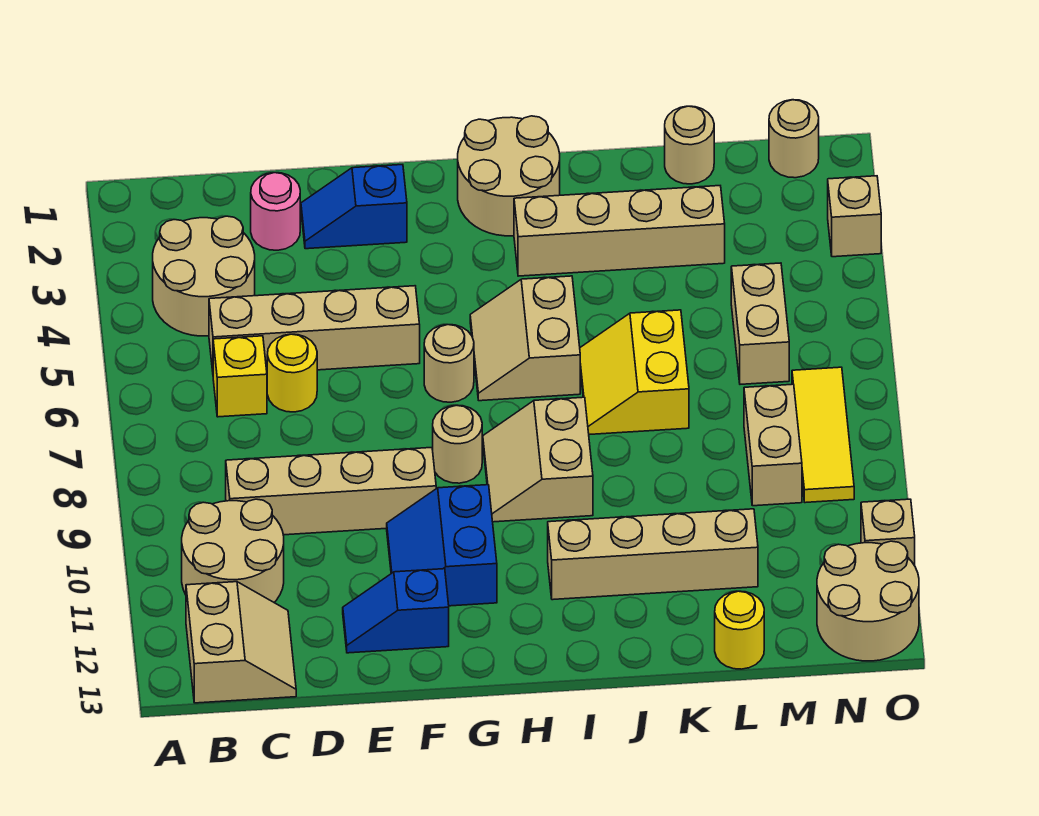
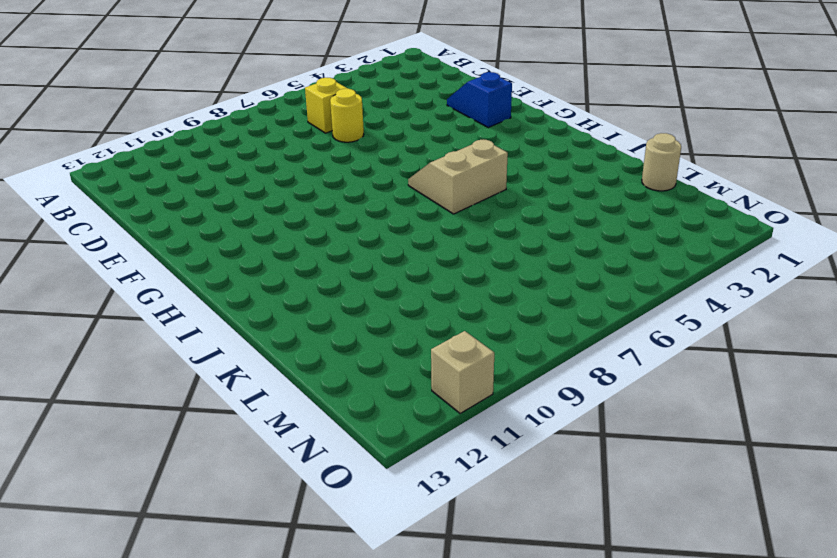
none -> tan 2x2 round brick [153,216,255,336]
none -> tan 2x2 round brick [182,499,284,602]
none -> tan 2x2 slope [186,582,296,703]

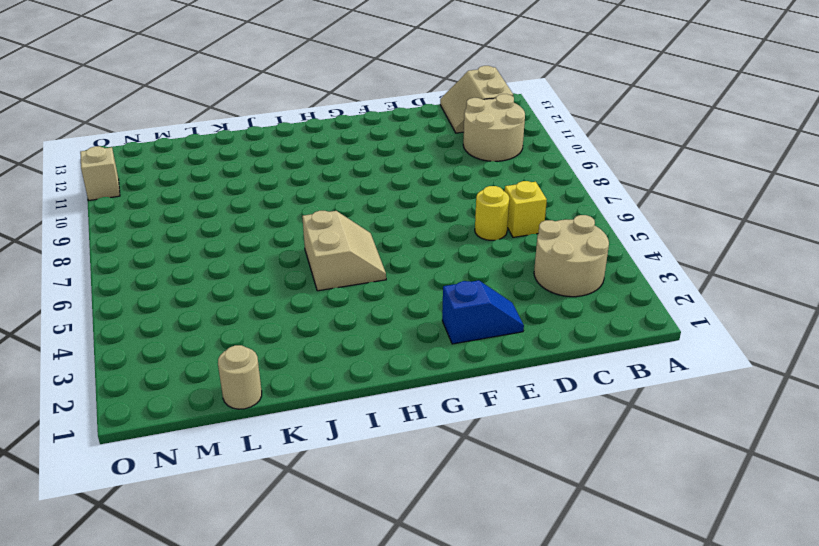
none -> tan 1x4 brick [209,286,420,371]
none -> tan 1x4 brick [226,448,436,535]
none -> pink 1x1 round brick [251,173,300,250]

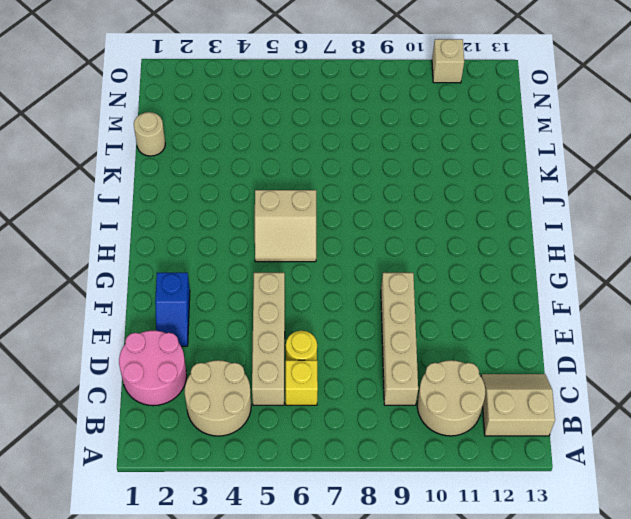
pink 2x2 round brick [119,331,187,406] -> pink 1x1 round brick [251,173,300,250]
none -> blue 1x2 slope [343,569,449,653]
none -> blue 2x2 slope [387,485,497,606]
none -> tan 1x1 round brick [424,325,474,402]

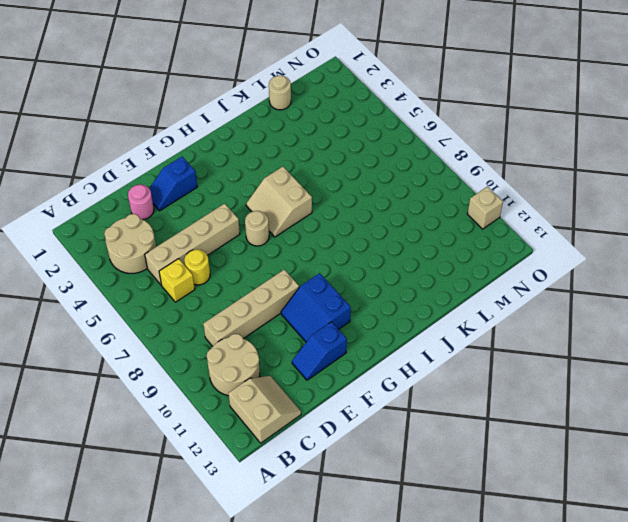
none -> tan 1x1 round brick [433,405,482,483]
none -> tan 2x2 round brick [458,116,560,236]
none -> tan 2x2 slope [483,397,593,522]

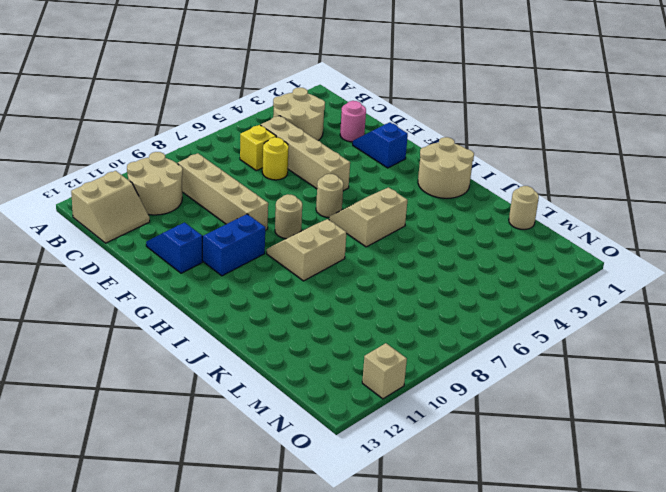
none -> tan 1x4 brick [514,186,725,276]
none -> tan 1x4 brick [548,509,758,600]
none -> yellow 2x2 slope [580,310,689,435]

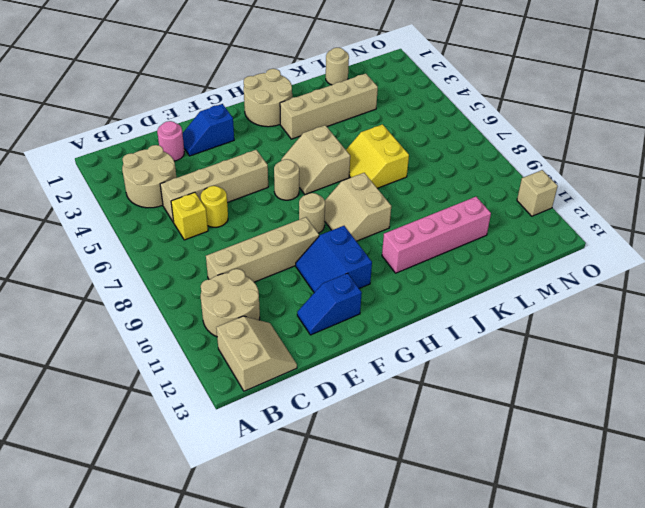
pink 1x4 brick [382,197,491,273] -> tan 1x4 brick [548,509,758,600]
none -> yellow 1x1 round brick [715,591,764,669]
none -> tan 1x2 brick [731,263,789,384]
none -> tan 1x2 brick [744,384,802,506]

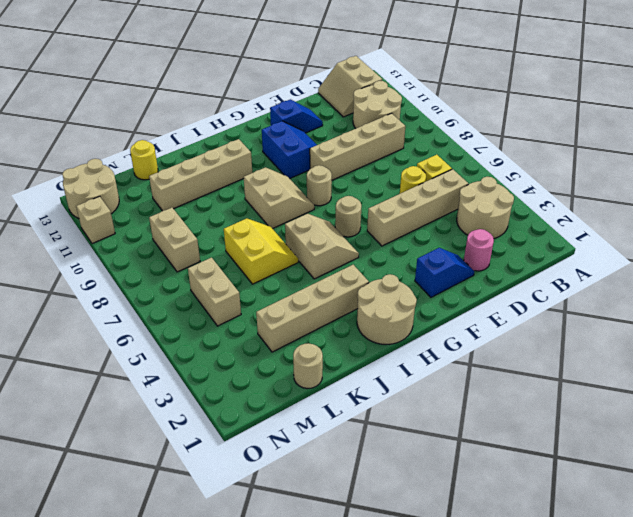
none -> tan 1x1 round brick [769,100,819,178]
none -> yellow 1x3 tile [792,367,854,503]
none -> tan 1x1 brick [828,176,881,257]

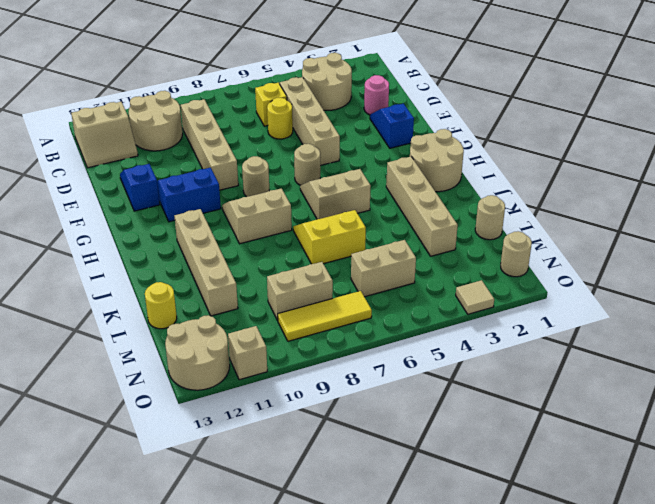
tan 1x1 tile [456,280,494,314] -> tan 1x1 brick [828,176,881,257]

